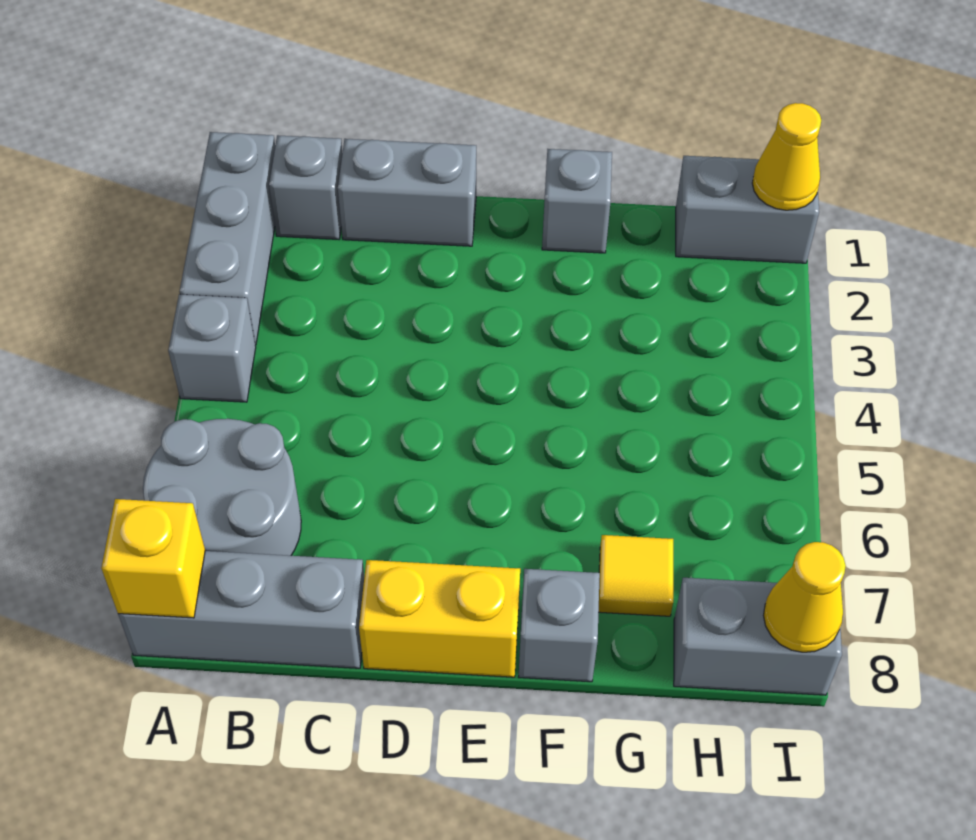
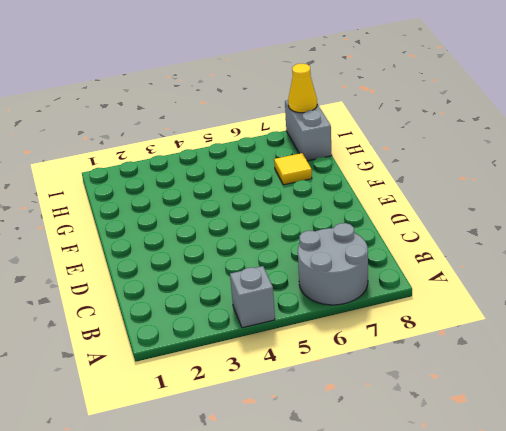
none -> grey 1x3 brick [180,132,275,345]
none -> grey 1x3 brick [118,551,364,668]
none -> grey 1x1 brick [269,135,342,239]

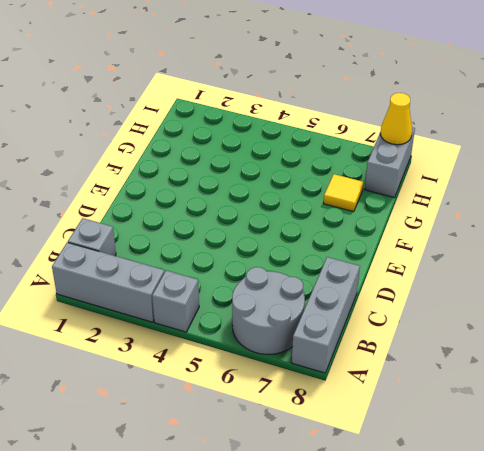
none -> grey 1x2 brick [338,139,476,246]
none -> yellow 1x2 brick [359,560,520,677]
none -> grey 1x1 brick [542,149,612,253]

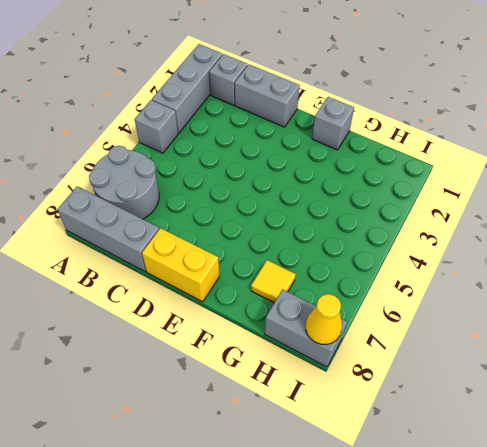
none -> grey 1x1 brick [519,569,600,682]
none -> grey 1x2 brick [676,156,819,263]
none -> yellow 1x1 brick [101,499,205,618]

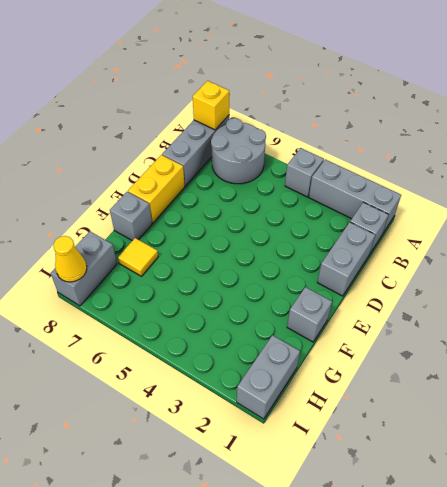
none -> yellow 1x1 cone [752,103,821,210]

